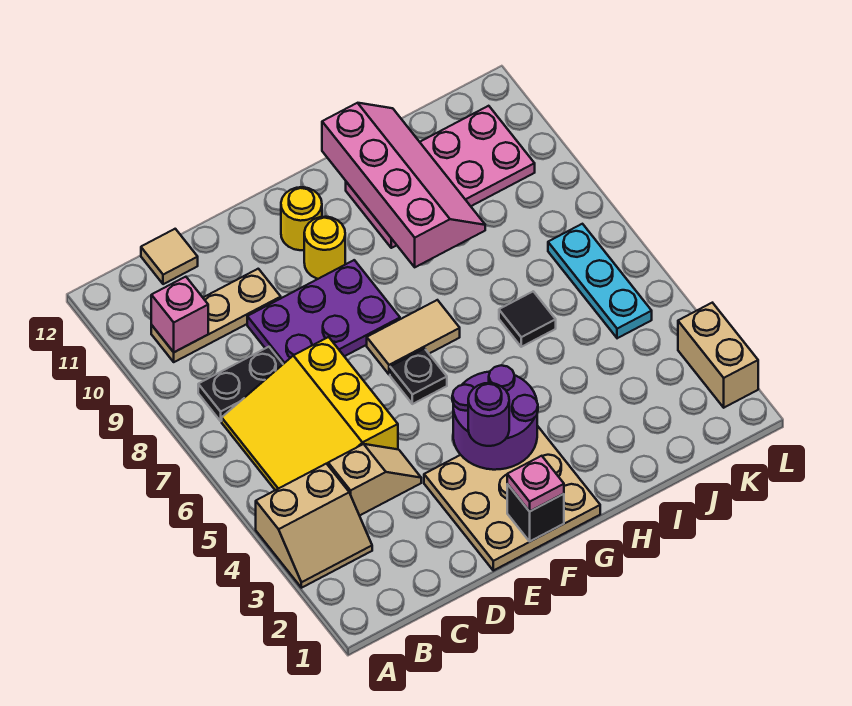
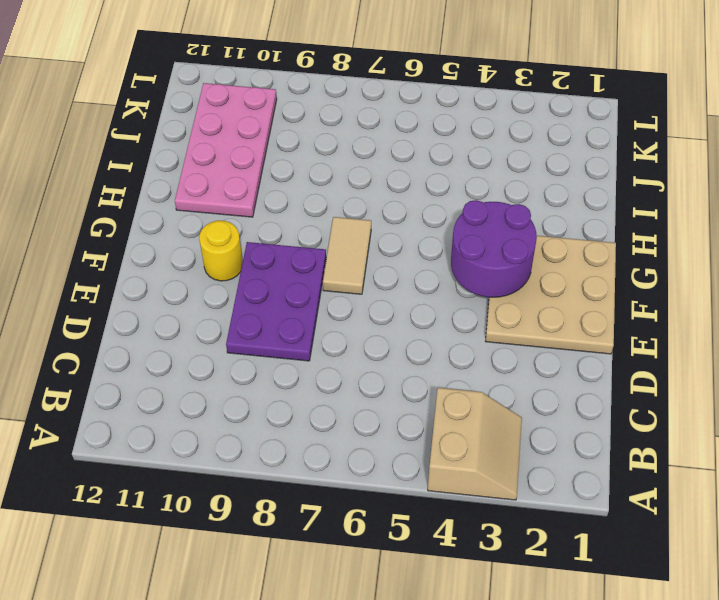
none -> yellow 3x3 slope [222,337,398,490]
none -> black 1x2 plate [198,347,283,421]
none -> tan 1x3 plate [151,269,281,362]

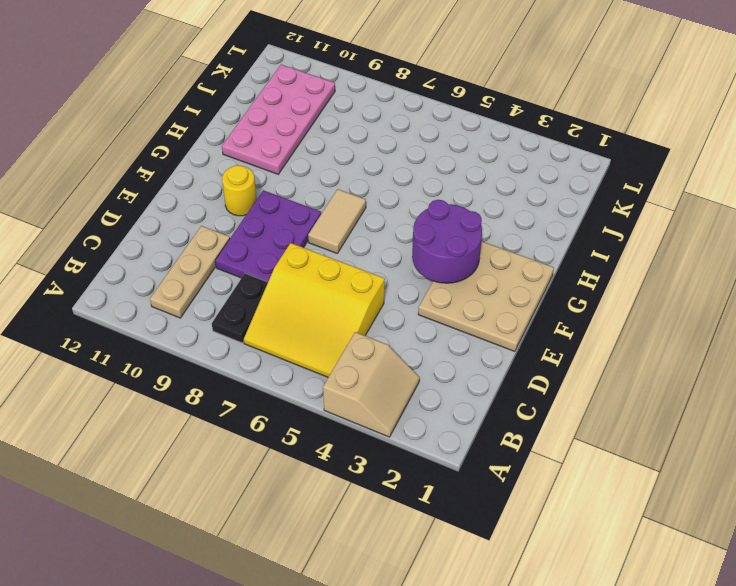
none -> tan 1x2 slope [328,444,421,516]
none -> tan 1x1 tile [141,229,198,284]
none -> black 1x1 plate [390,349,447,404]

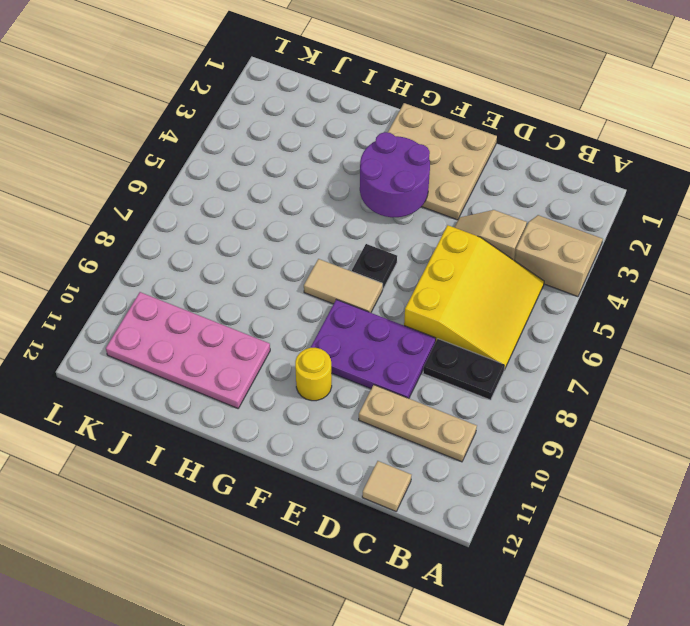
none -> yellow 1x1 round brick [281,187,322,250]
none -> black 1x1 tile [499,291,556,347]
none -> cyan 1x3 plate [548,224,652,338]

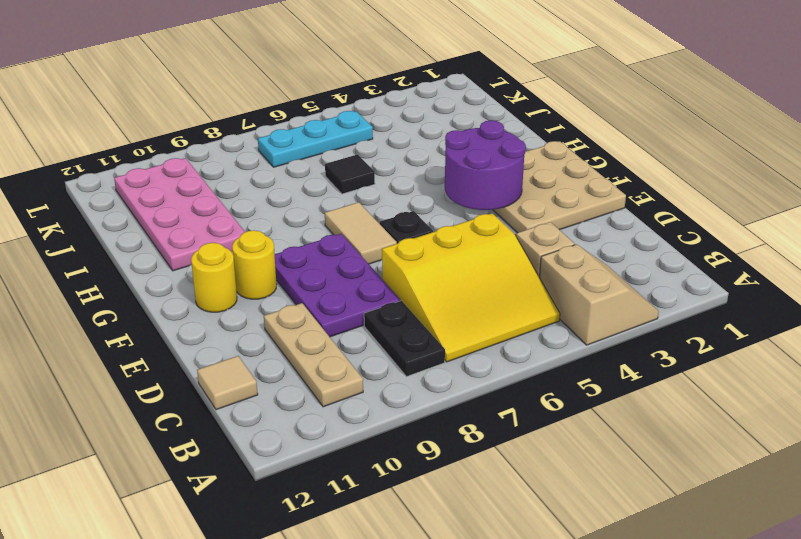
none -> tan 1x2 brick [678,303,758,408]
none -> pink 1x1 brick [151,277,208,352]
none -> black 1x1 brick [507,484,564,541]

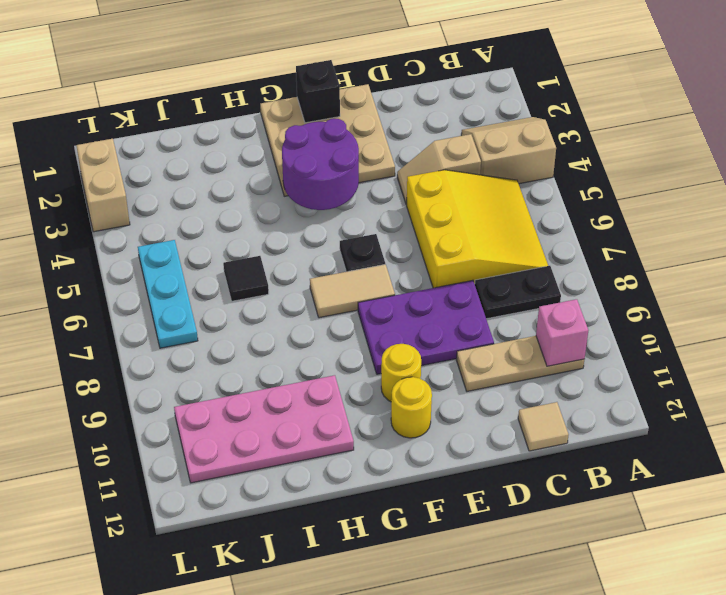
none -> pink 2x4 slope [322,103,485,267]
none -> pink 1x1 plate [507,456,564,511]
none -> purple 1x1 round brick [468,383,509,446]

